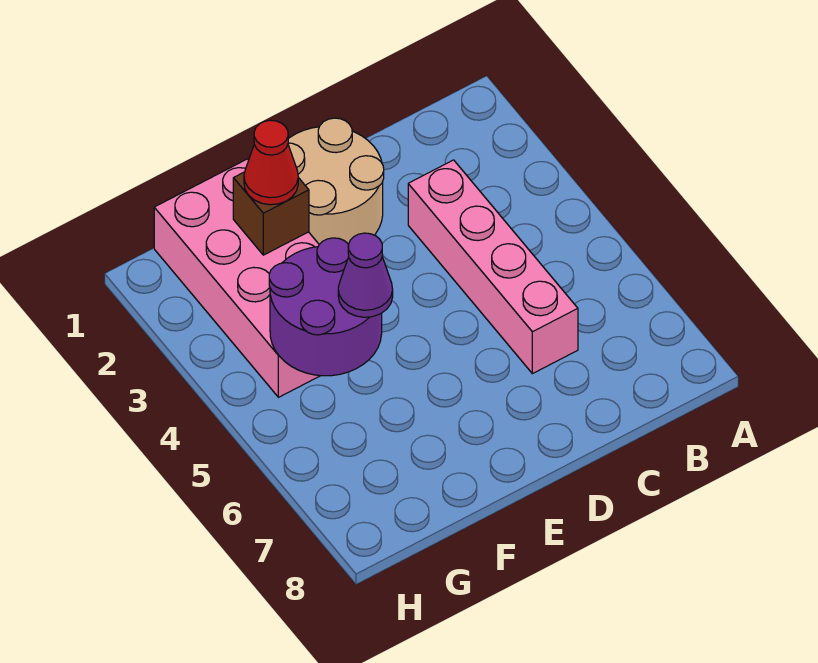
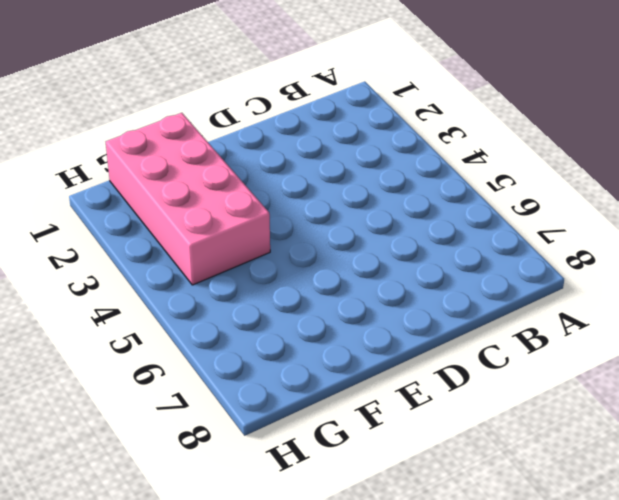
none -> pink 1x4 brick [408,160,578,374]
none -> tan 2x2 round brick [288,118,384,244]

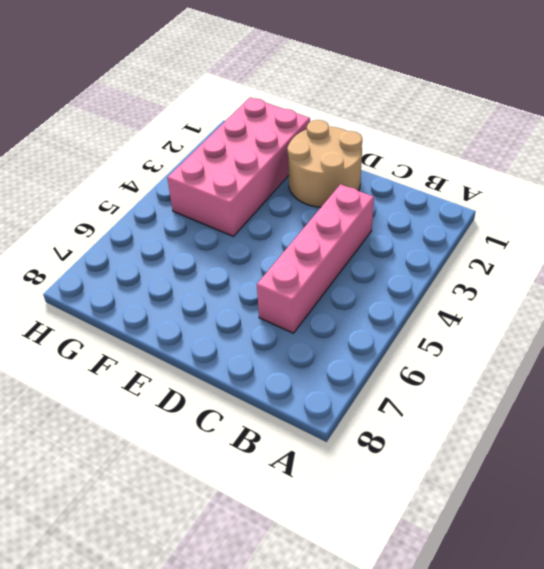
none -> brown 1x1 brick [233,172,309,255]
none -> purple 2x2 round brick [269,238,382,376]

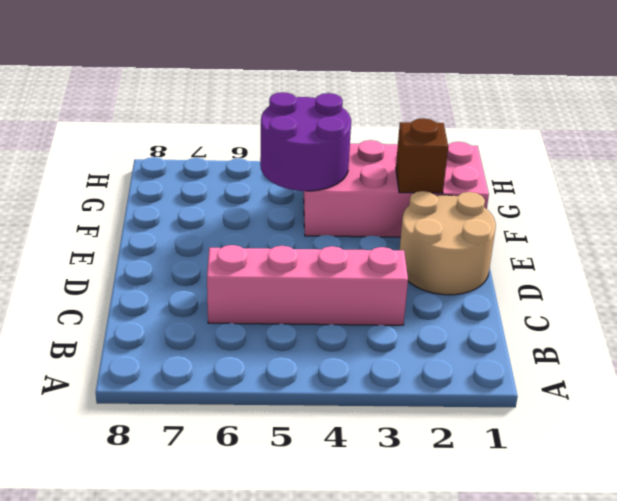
none -> red 1x1 cone [244,120,298,205]
none -> purple 1x1 cone [338,233,393,317]

